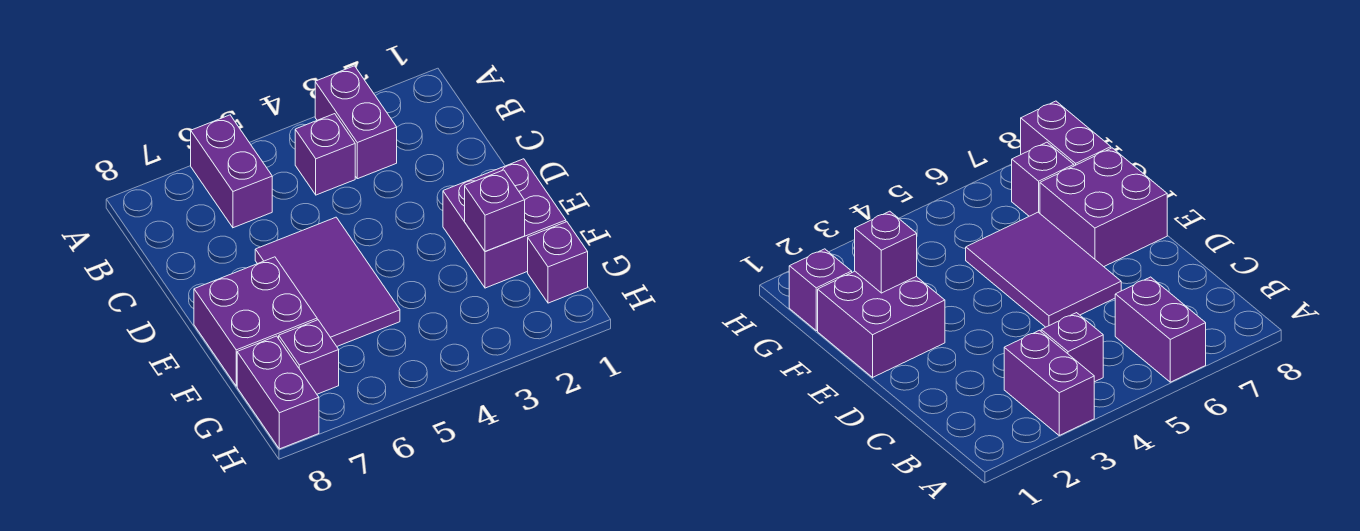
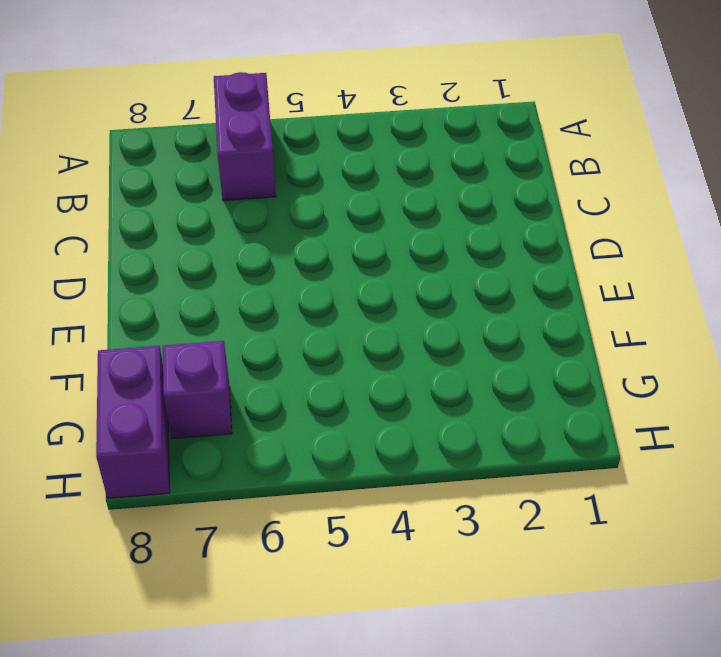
none -> purple 1x2 brick [315,66,397,179]
none -> purple 1x1 brick [295,114,355,195]

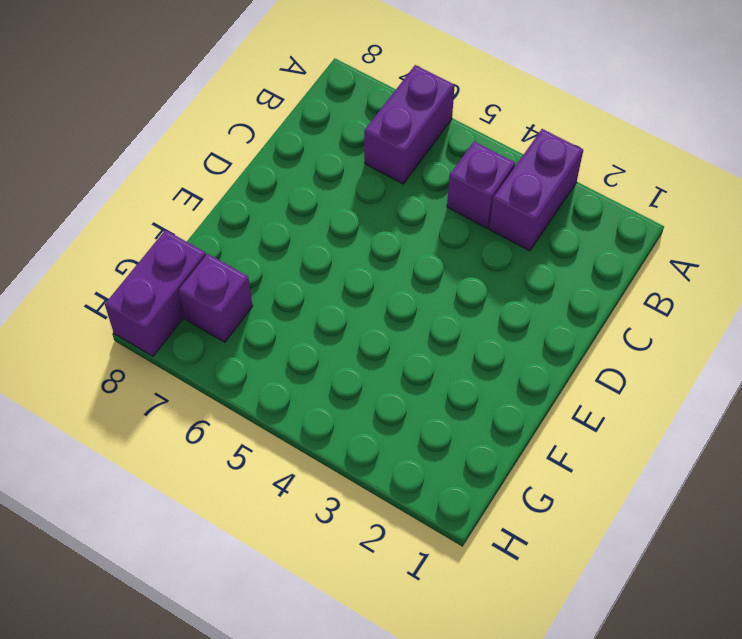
none -> purple 2x3 tile [255,217,400,346]
none -> purple 2x2 brick [443,159,566,288]

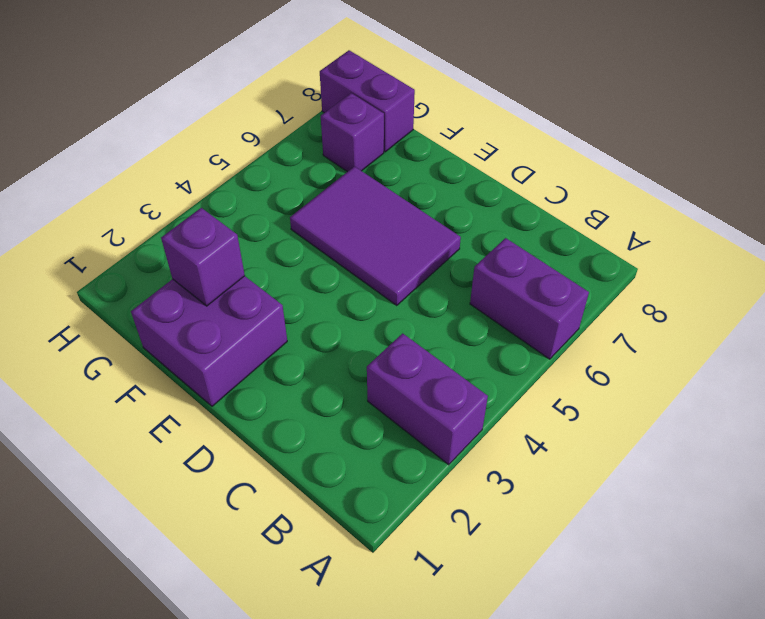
none -> purple 1x1 brick [295,114,355,195]
none -> purple 2x2 brick [194,257,317,386]

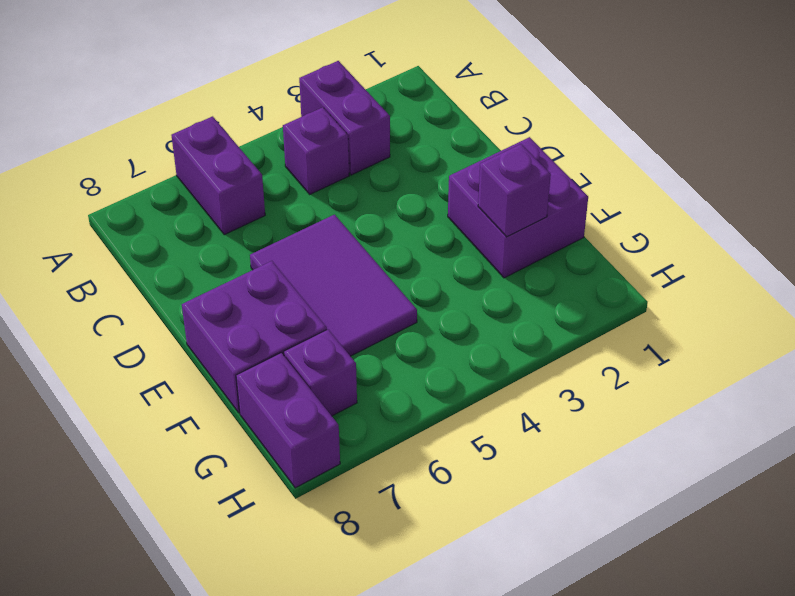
none -> purple 1x1 brick [528,222,588,303]

